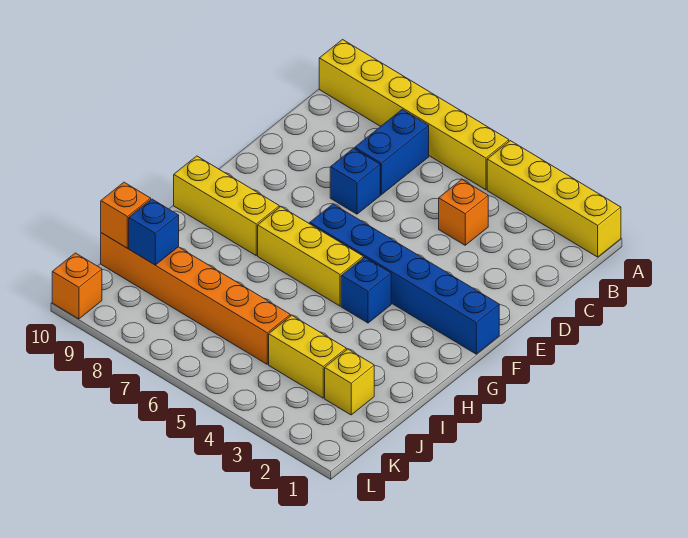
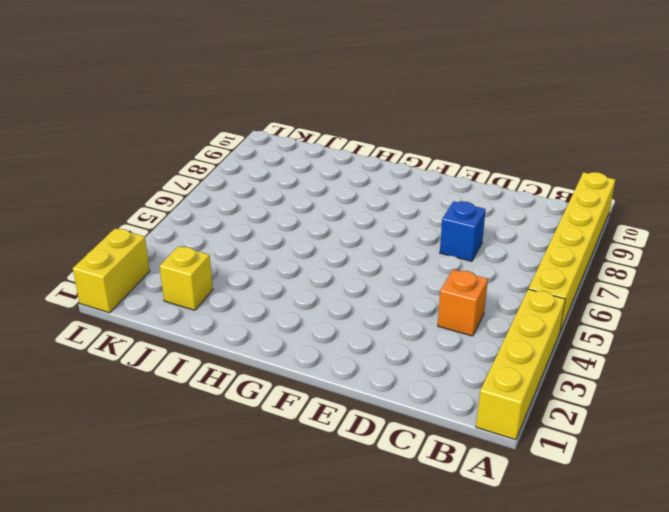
yellow 1x2 brick [73,228,150,313] -> yellow 1x2 brick moved to [269,315,346,398]
none -> blue 1x2 brick [355,110,429,195]
none -> blue 1x6 brick [309,204,499,354]
none -> blue 1x1 brick [341,257,391,323]

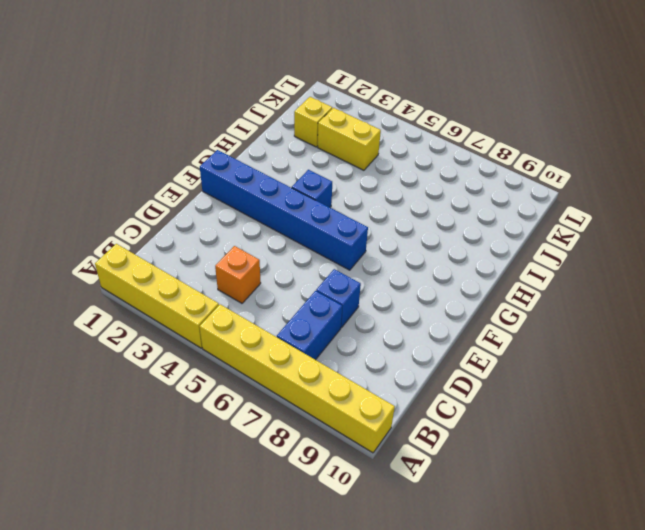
none -> yellow 1x3 brick [258,207,363,306]
none -> yellow 1x3 brick [174,156,279,255]
none -> orange 1x6 brick [101,233,290,364]

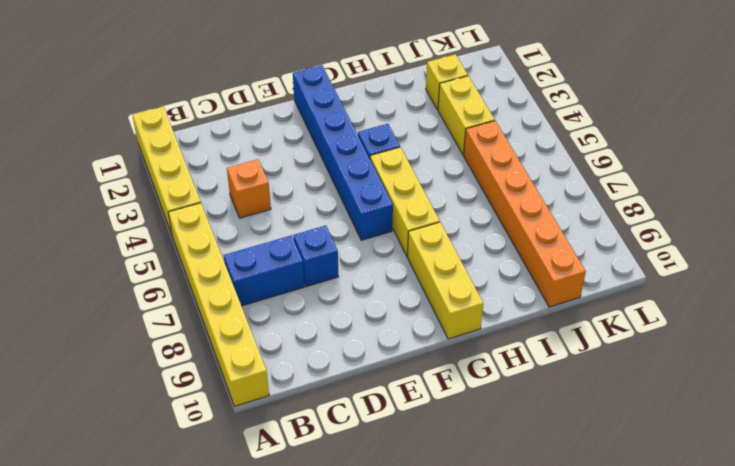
none -> orange 1x1 brick [52,253,102,319]
none -> blue 1x1 brick [129,199,179,265]
none -> orange 1x1 brick [101,182,151,248]

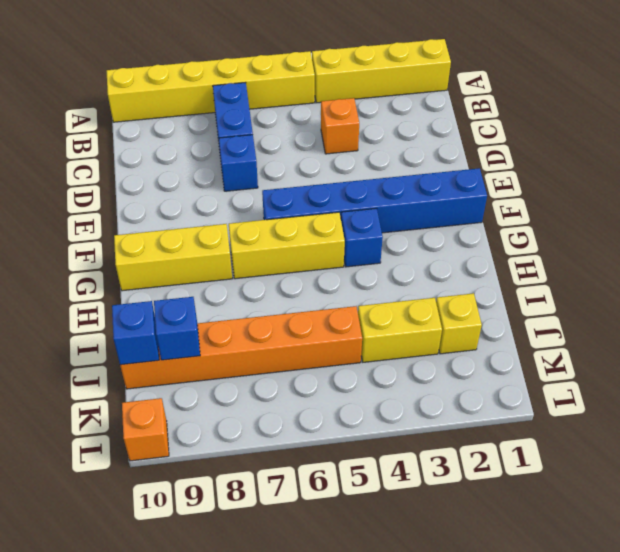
blue 1x1 brick [112,301,159,365] -> orange 1x1 brick [101,182,151,248]

